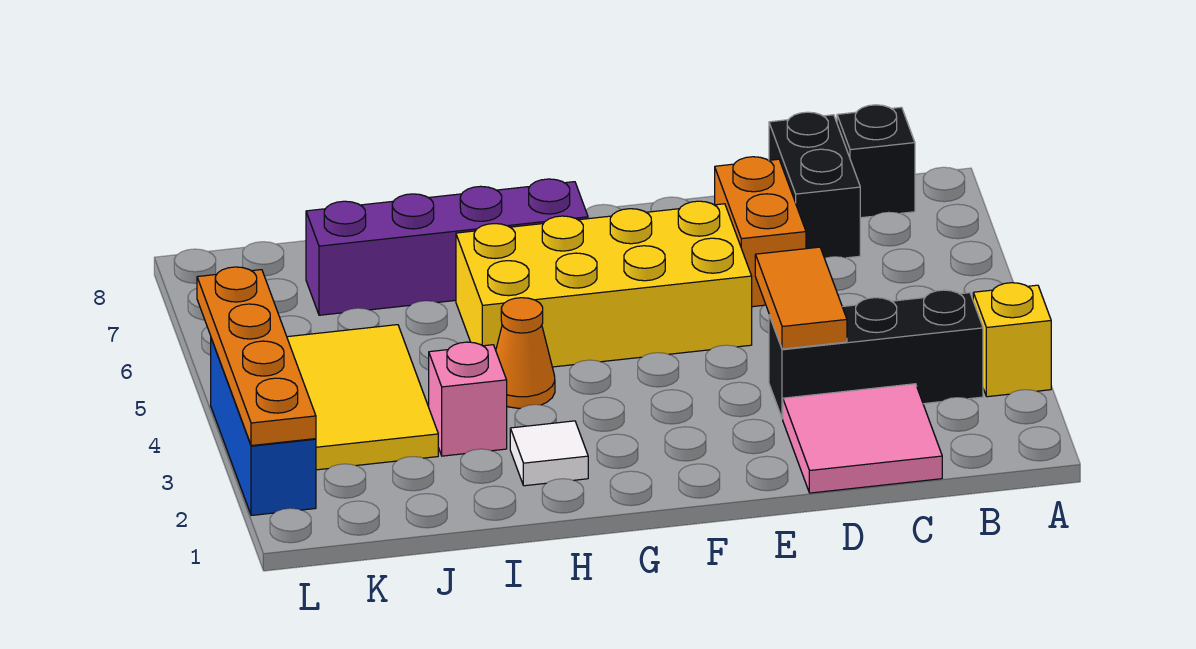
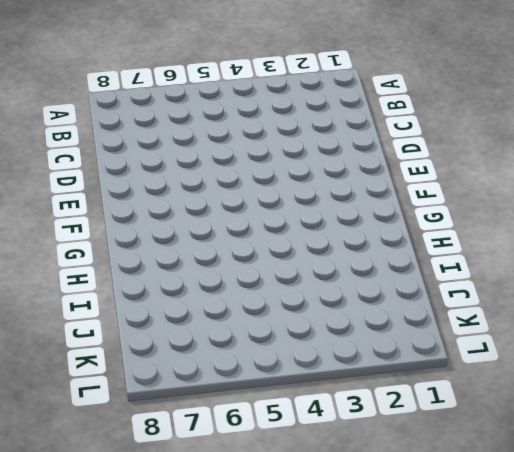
none -> yellow 1x1 brick [973,283,1051,397]
none -> black 1x3 brick [769,290,983,419]
none -> black 1x1 brick [837,105,915,218]

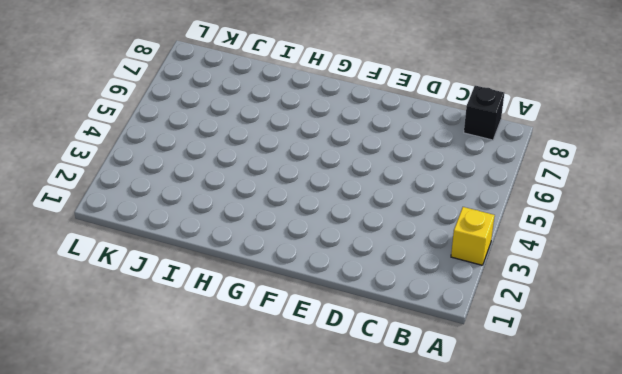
none -> black 1x3 brick [769,290,983,419]
none -> pink 2x2 tile [783,384,942,493]
none -> black 1x2 brick [769,112,860,258]

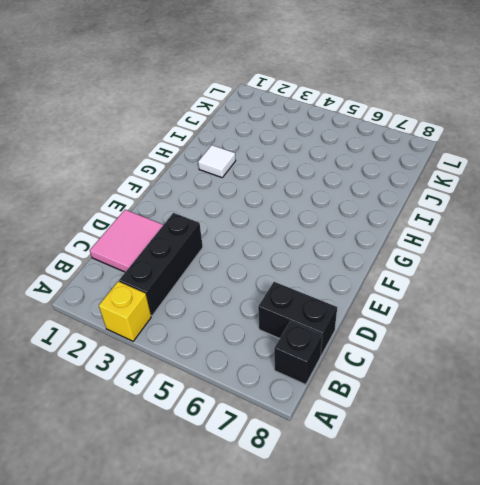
none -> orange 1x2 brick [715,157,806,307]
none -> yellow 2x4 brick [456,201,752,367]
none -> purple 1x4 brick [306,179,588,315]

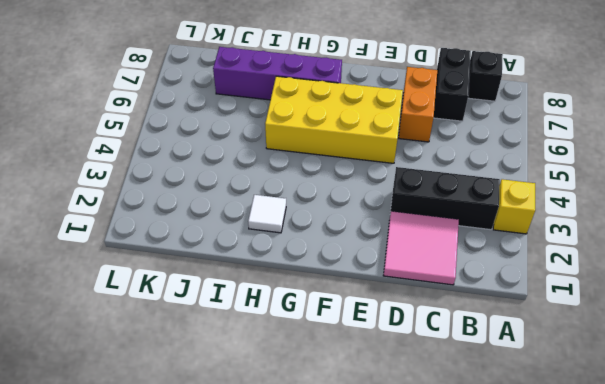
none -> orange 1x1 cone [496,298,555,408]
none -> pink 1x1 brick [429,342,507,456]
none -> yellow 2x3 tile [287,325,438,470]

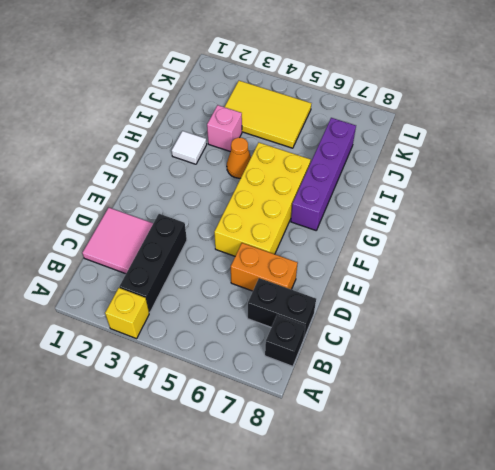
none -> blue 1x3 brick [211,339,316,515]
none -> orange 1x2 tile [755,247,847,349]
none -> orange 1x4 plate [197,267,316,446]

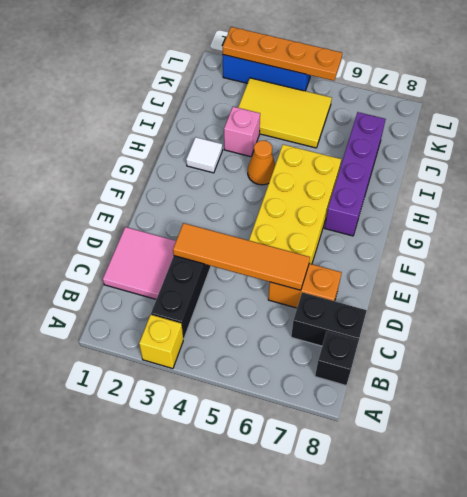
orange 1x4 tile [173,223,310,290] -> orange 1x2 tile [755,247,847,349]

